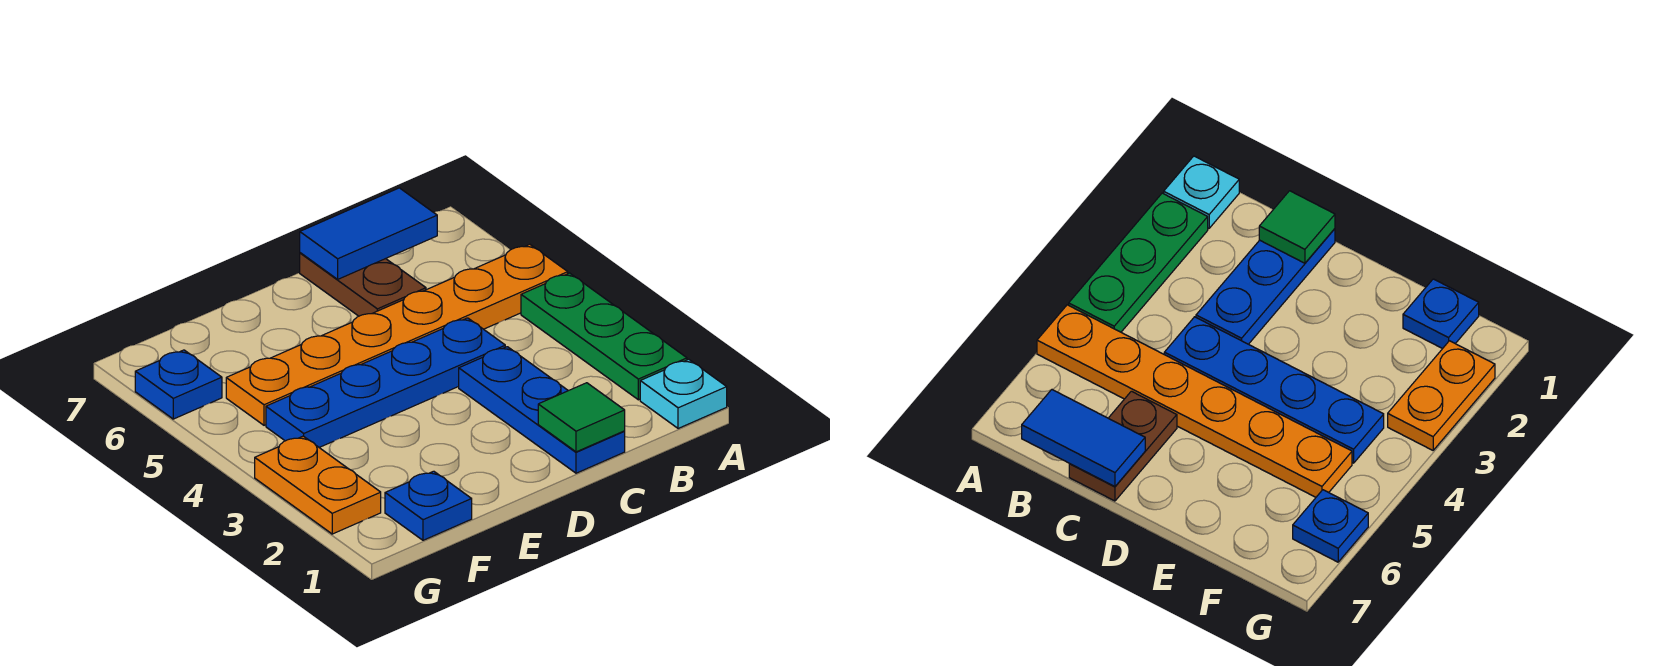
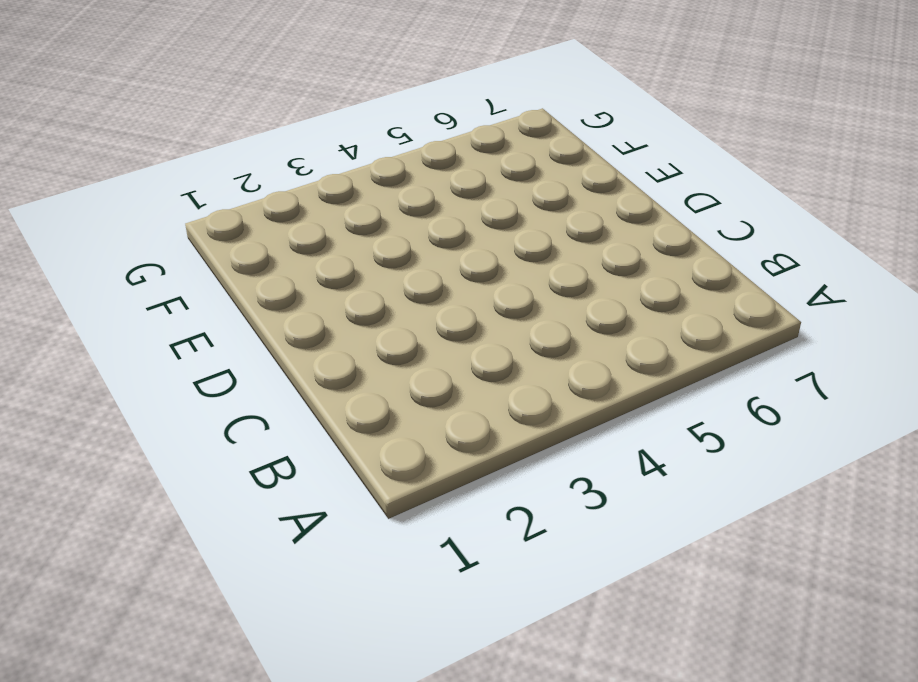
none -> cyan 1x1 plate [640,359,727,429]
none -> green 1x3 plate [521,273,687,400]

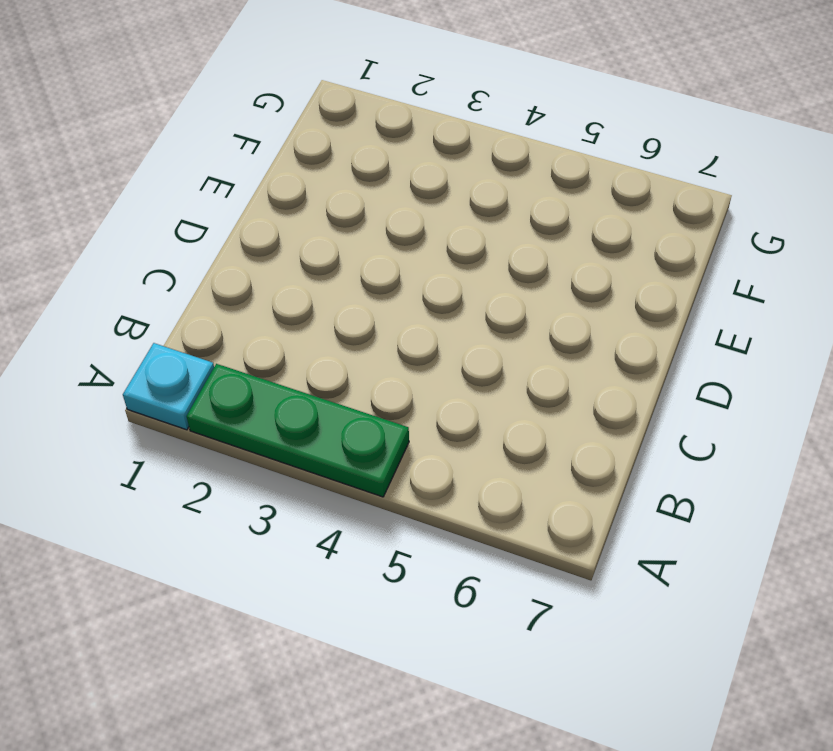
none -> orange 1x6 plate [226,244,568,425]
none -> blue 1x3 plate [459,347,625,473]

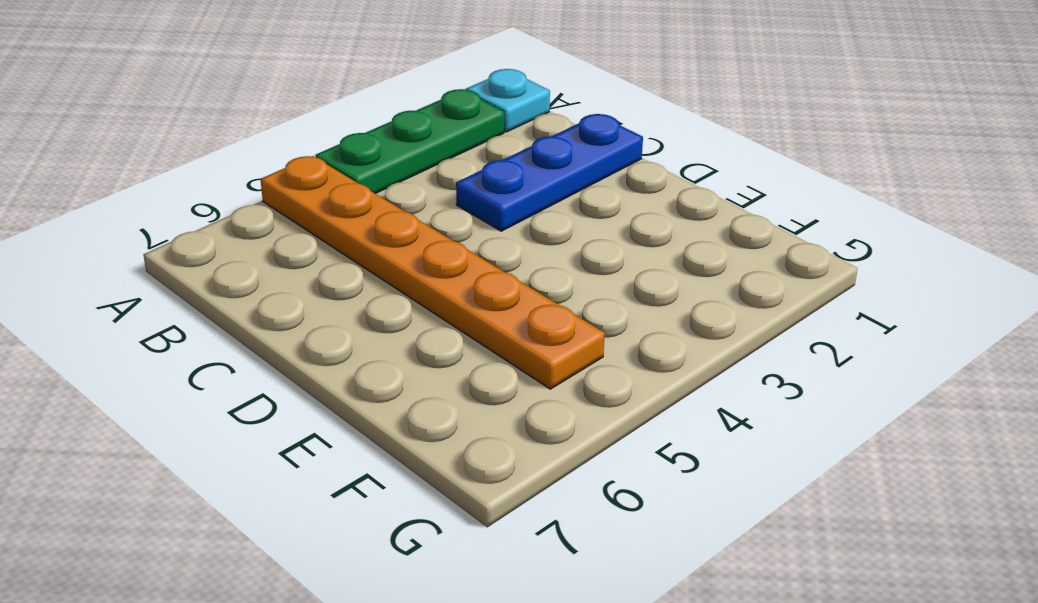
none -> blue 1x4 plate [266,318,505,448]
none -> brown 1x2 plate [300,253,426,316]

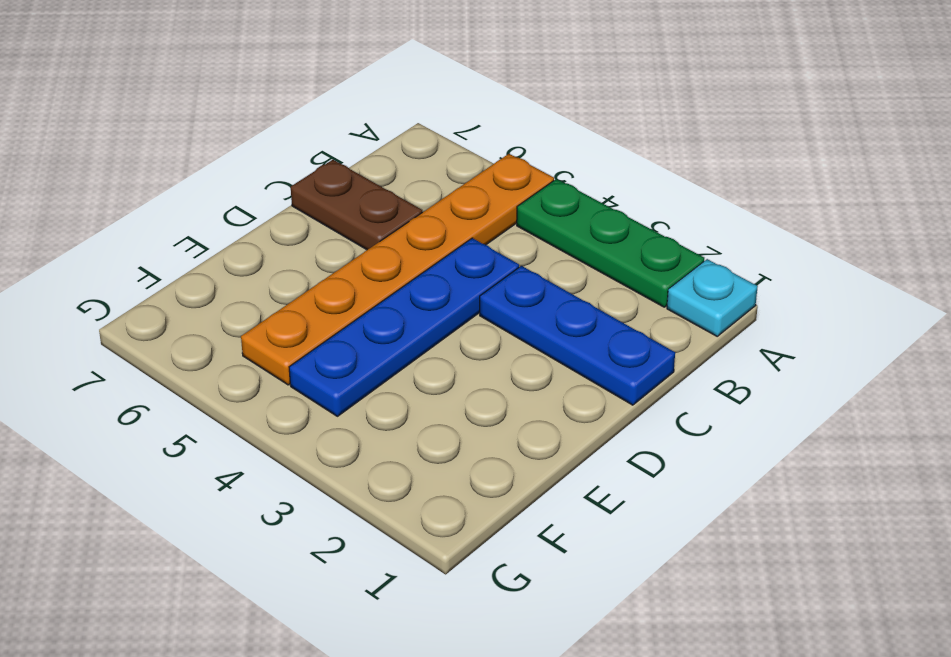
none -> blue 1x1 plate [385,471,472,540]
none -> orange 1x2 plate [255,436,381,534]

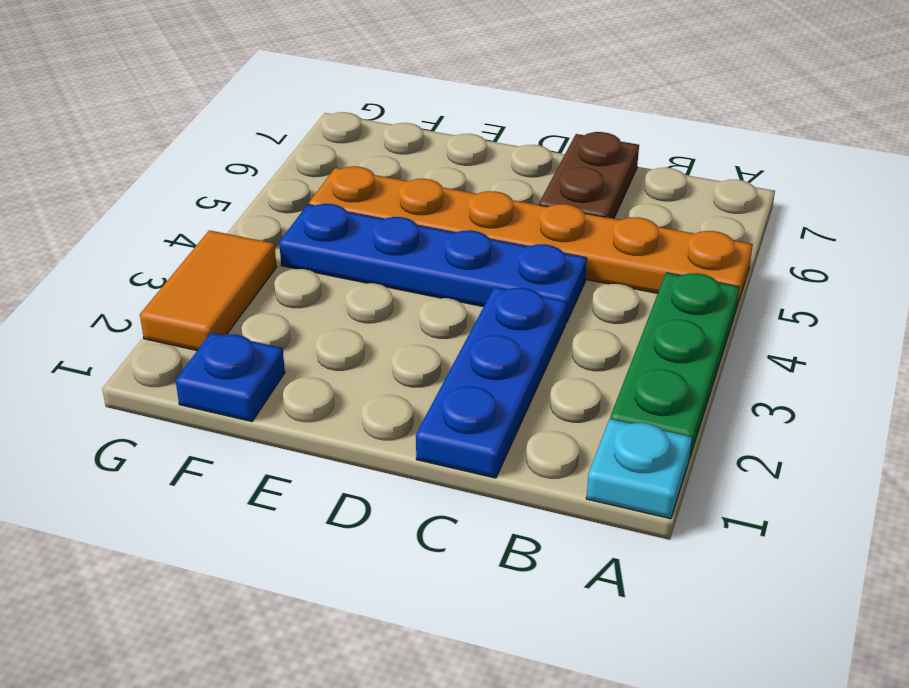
orange 1x2 tile [140,230,277,350] -> orange 1x2 plate [255,436,381,534]
none -> blue 1x1 plate [135,350,222,419]
none -> blue 1x2 tile [300,188,437,279]

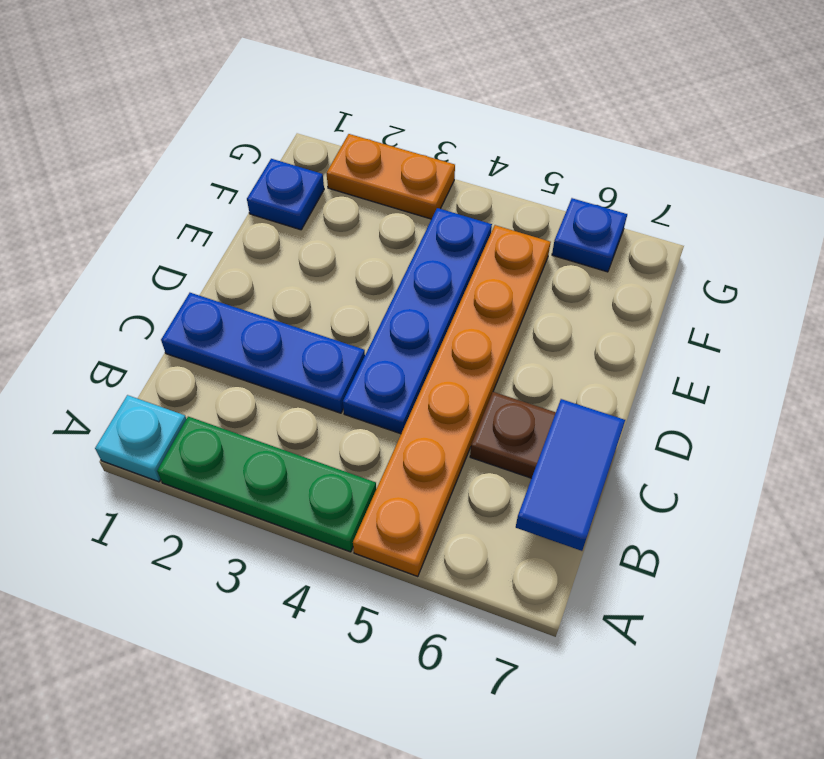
none -> green 1x1 tile [538,383,625,452]

